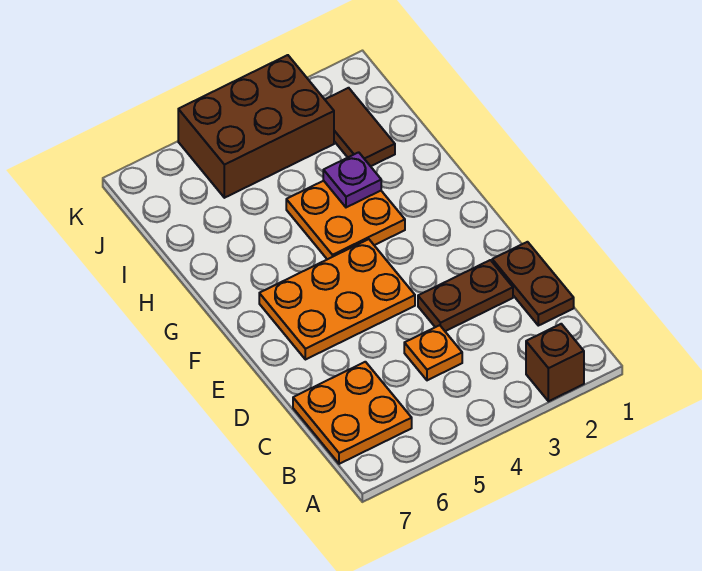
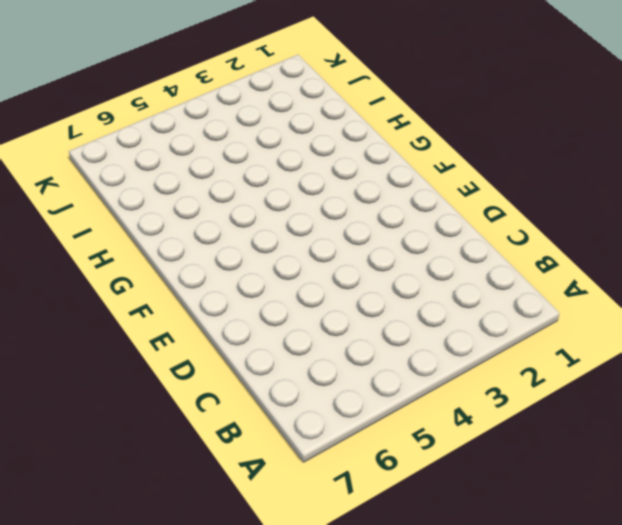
none -> brown 1x1 brick [526,324,584,401]
none -> orange 2x2 plate [293,362,412,464]

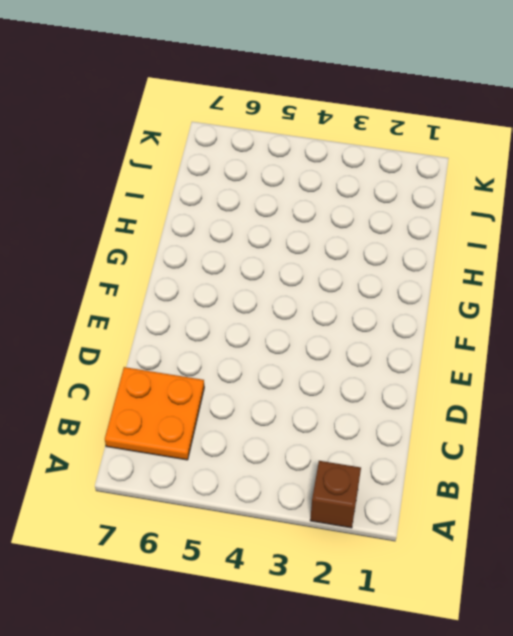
none -> brown 1x2 plate [492,242,574,326]
none -> orange 1x1 plate [404,325,462,380]

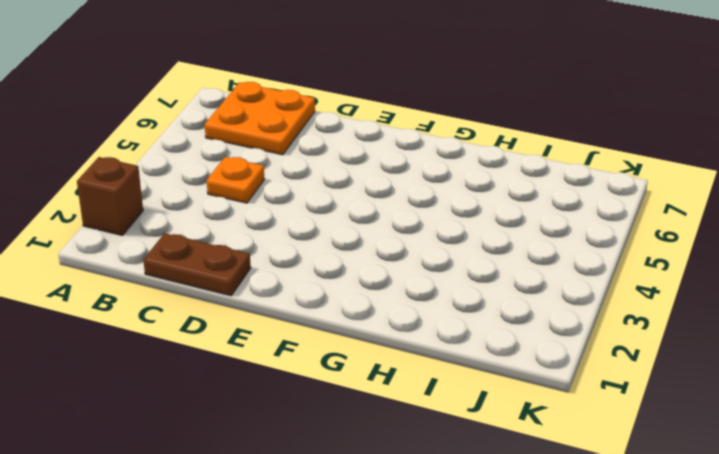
none -> brown 1x2 plate [418,260,513,331]
none -> orange 2x3 plate [259,239,415,360]

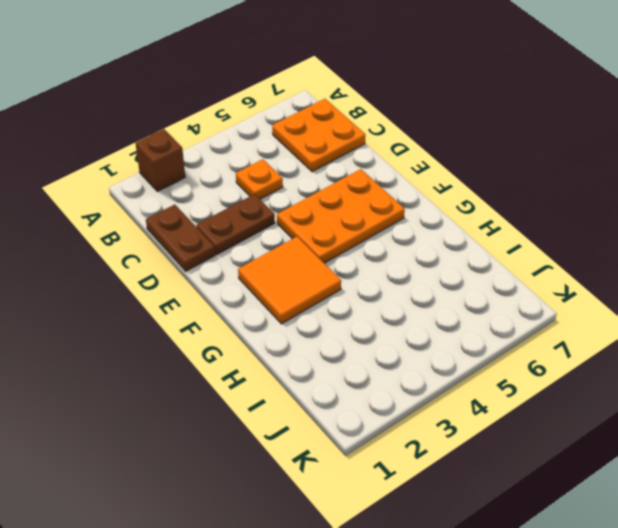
orange 2x2 tile [238,237,341,324] -> orange 2x2 plate [286,181,405,259]
none -> brown 1x2 tile [325,88,395,166]
none -> brown 2x3 brick [178,55,334,198]

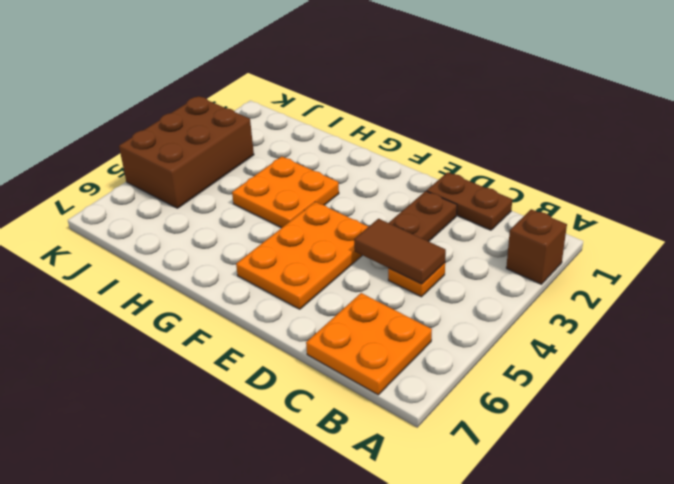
brown 1x2 tile [354,219,446,284] -> brown 1x2 tile moved to [325,88,395,166]
none -> purple 1x1 plate [323,152,381,207]

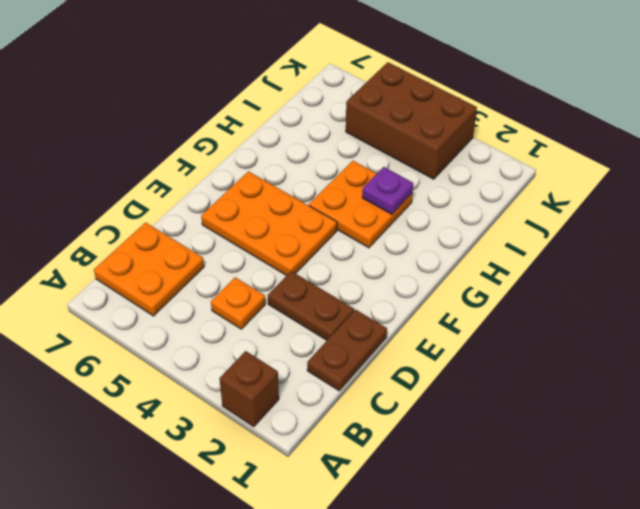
none -> brown 1x2 tile [325,88,395,166]

